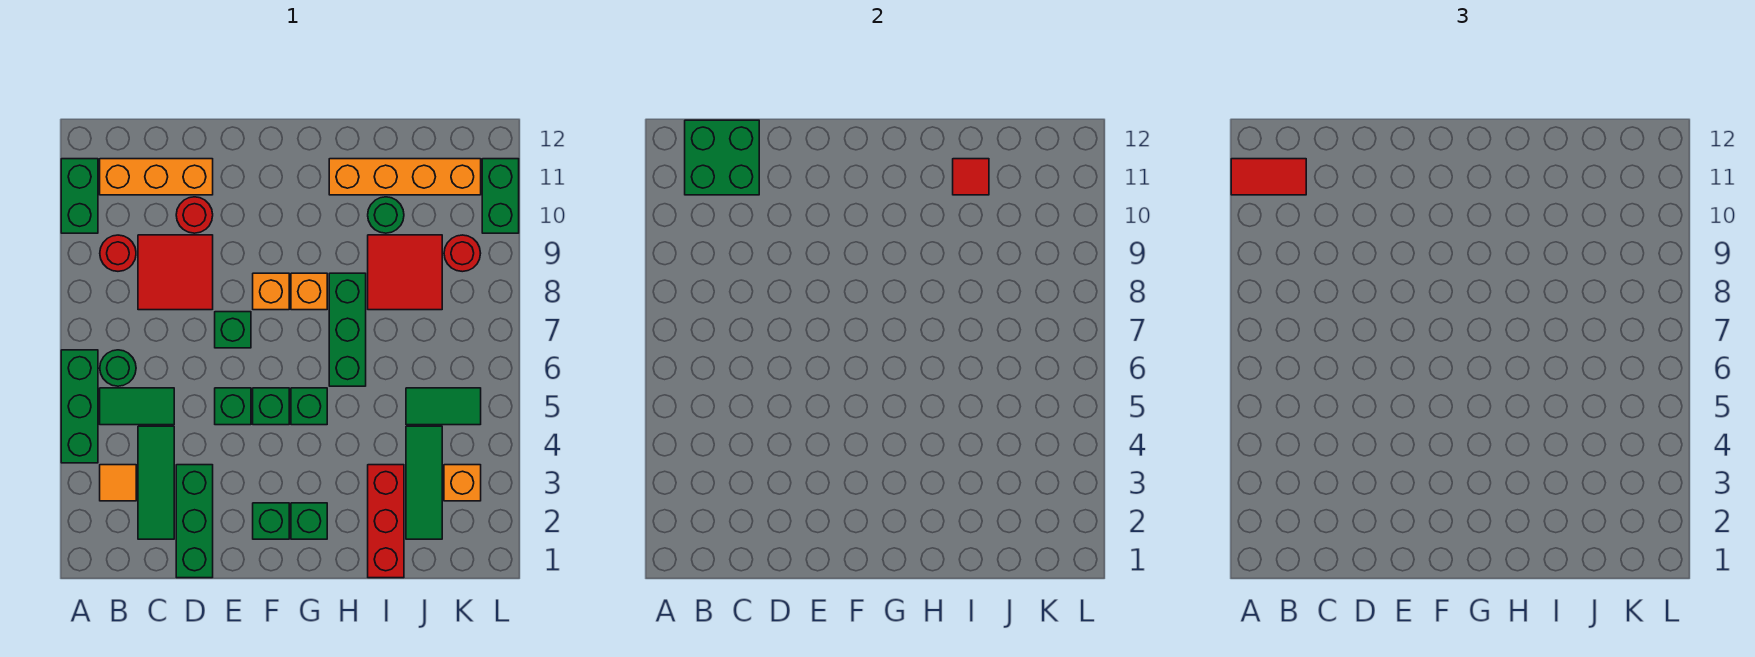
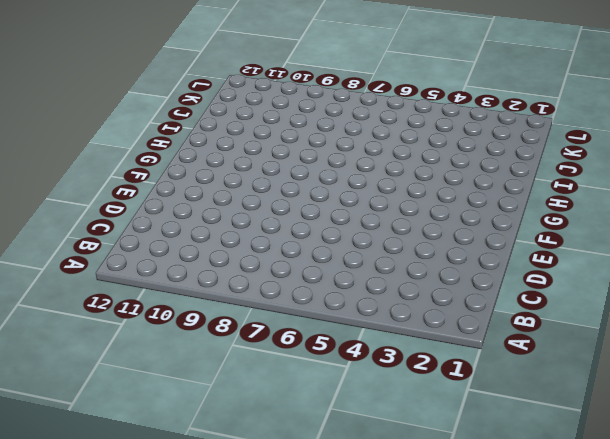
none -> green 1x3 brick [61,350,98,463]
none -> green 1x2 brick [61,159,98,233]
none -> orange 1x1 tile [100,465,136,501]
none -> green 1x2 tile [100,388,174,425]

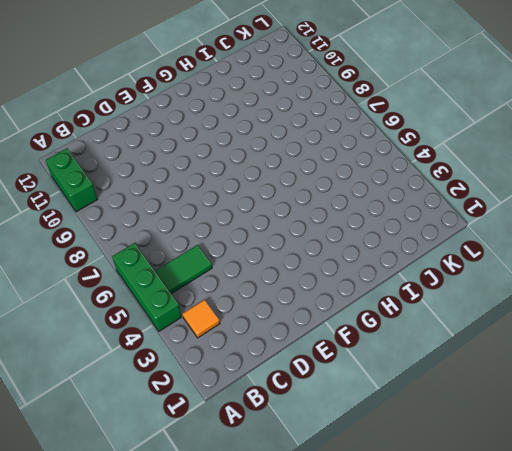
none -> green 1x1 round brick [100,350,136,386]
none -> red 1x1 round brick [100,235,136,271]
none -> orange 1x3 brick [100,159,213,195]
none -> green 1x3 tile [138,426,174,539]

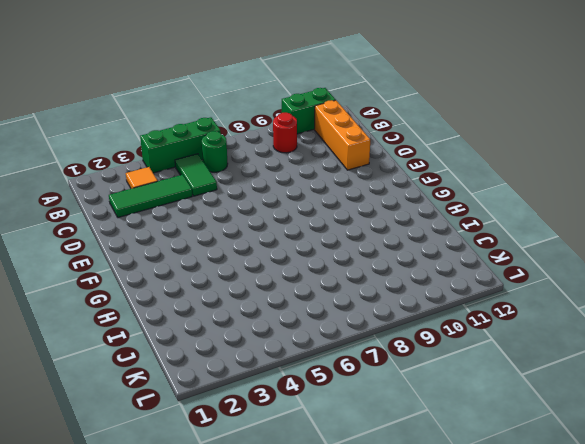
none -> red 2x2 tile [138,235,213,310]
none -> green 1x3 brick [176,465,213,578]
none -> red 1x1 round brick [176,197,213,233]
none -> green 1x1 brick [215,388,251,425]

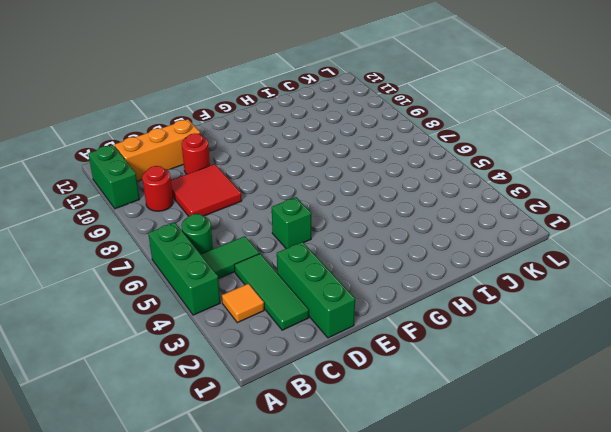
none -> green 1x1 brick [215,312,251,348]
none -> green 1x1 brick [253,503,289,539]
none -> green 1x1 brick [253,388,289,425]
none -> orange 1x1 brick [253,273,289,310]

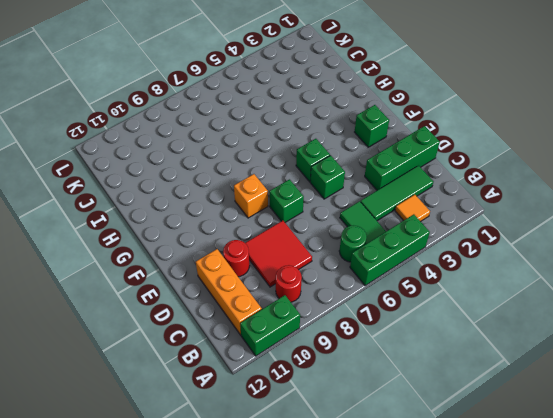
none -> green 1x1 brick [291,503,327,539]
none -> green 1x1 brick [291,388,327,425]
none -> orange 1x1 brick [291,273,327,310]
none -> green 1x3 brick [329,273,366,386]

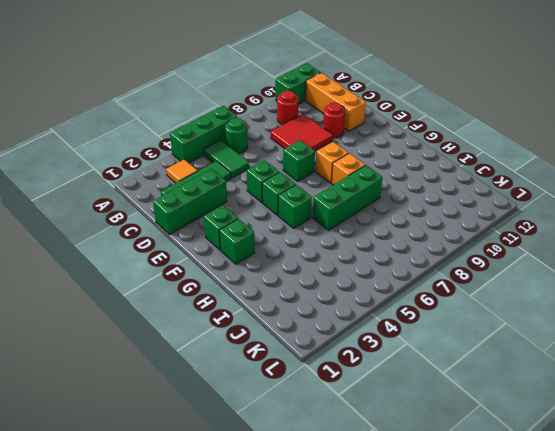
none -> orange 1x4 brick [329,159,481,195]
none -> red 1x3 brick [368,465,404,578]
none -> red 2x2 tile [368,235,442,310]
none -> green 1x1 round brick [368,197,404,233]

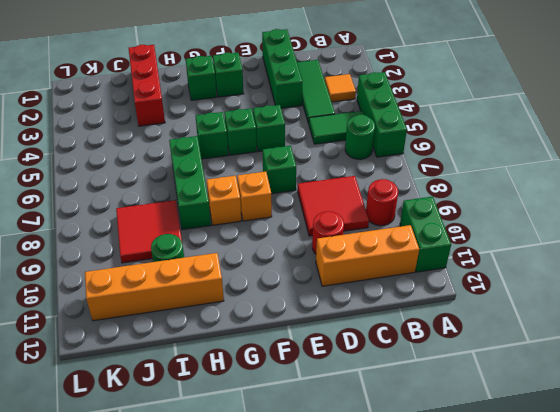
none -> green 1x3 tile [406,426,442,539]
none -> green 1x2 tile [406,388,481,425]
none -> orange 1x1 brick [444,465,481,501]
none -> red 1x1 round brick [444,235,481,272]

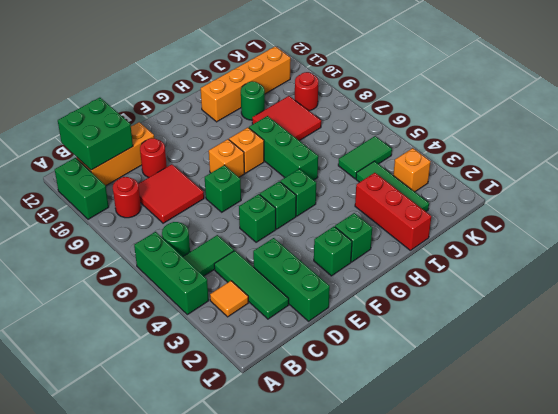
none -> green 1x2 brick [482,159,519,233]
none -> red 1x1 tile [953,159,989,195]
none -> red 1x2 tile [1231,159,1306,195]

